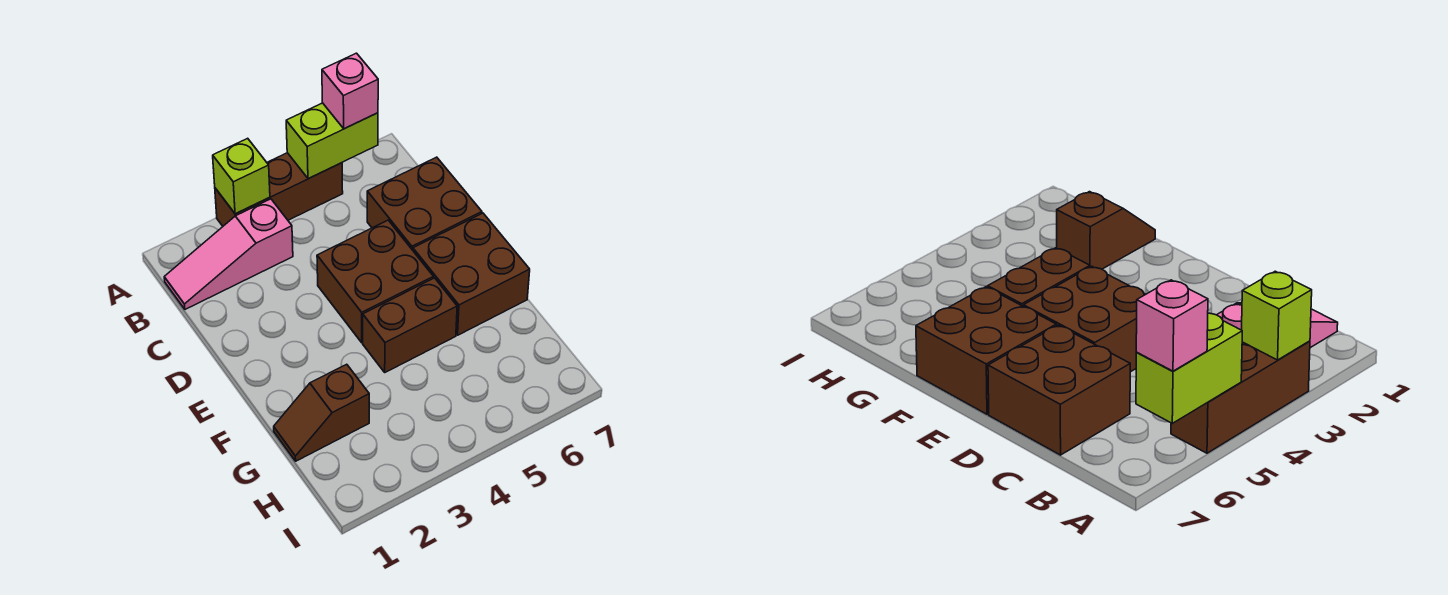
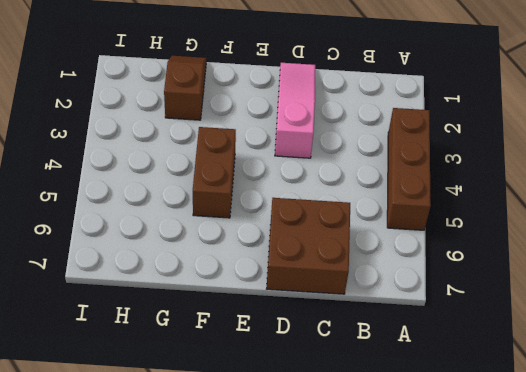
pink 1x3 slope [275,63,315,158] -> pink 1x3 slope moved to [164,199,293,309]
none -> brown 2x2 brick [317,220,433,343]
none -> brown 2x2 brick [413,213,530,335]

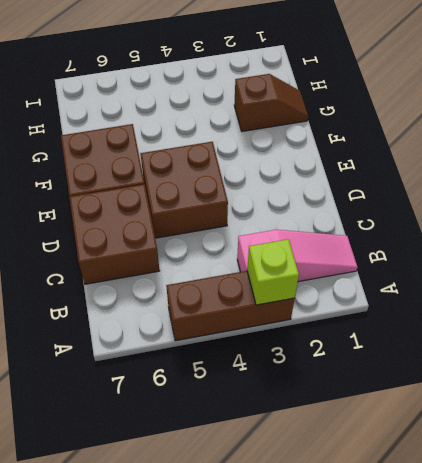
none -> brown 1x2 brick [363,278,457,372]
none -> lime 1x2 brick [286,103,378,179]

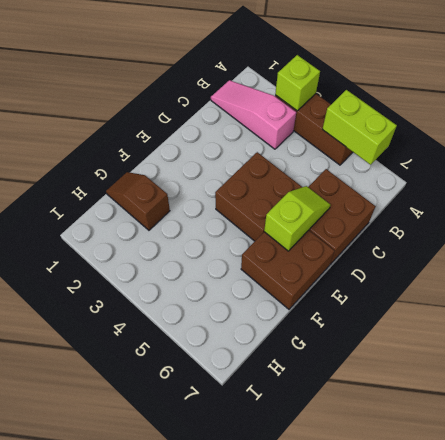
lime 1x2 slope [264,186,330,251] -> none
none -> brown 1x2 brick [363,278,457,372]
none -> pink 1x1 brick [322,53,378,129]

